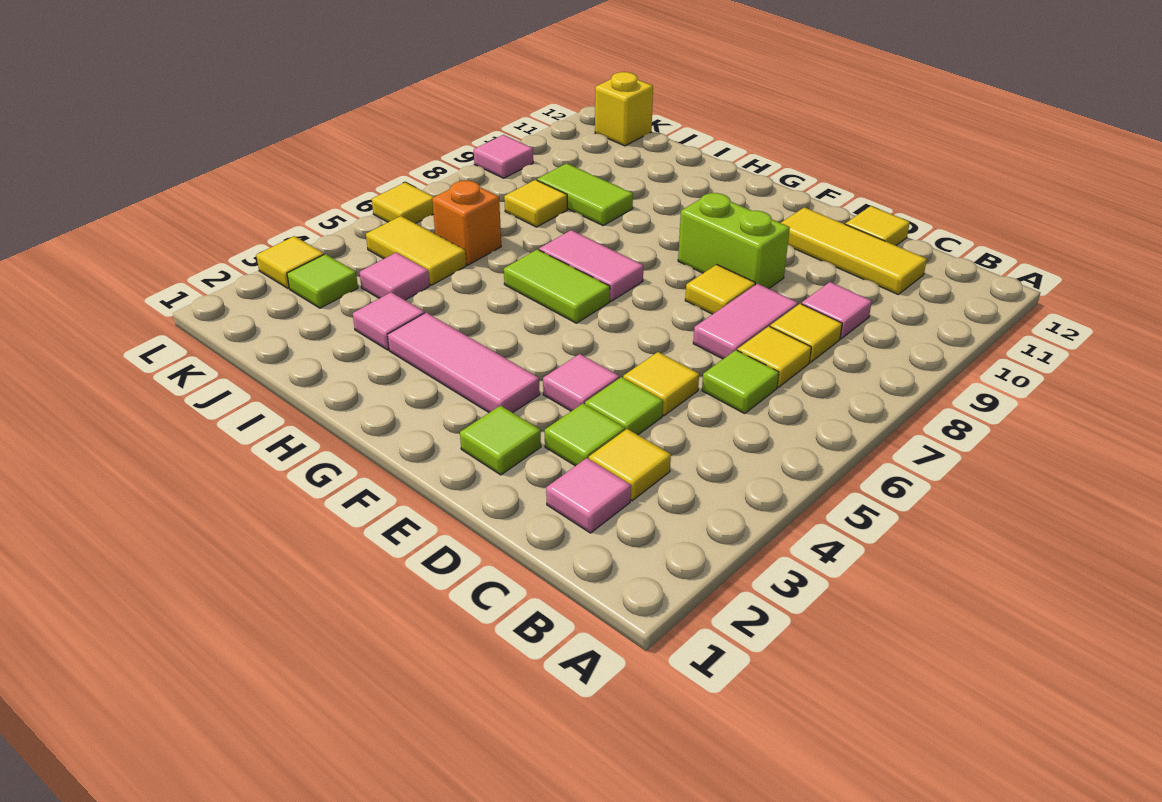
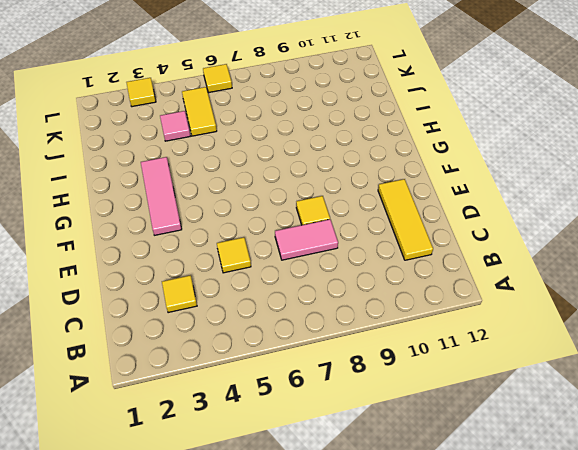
none -> pink 1x1 tile [546,458,631,533]
none -> lime 1x1 tile [702,350,779,413]
none -> yellow 1x1 tile [737,326,811,387]
none -> yellow 1x1 tile [770,304,842,362]

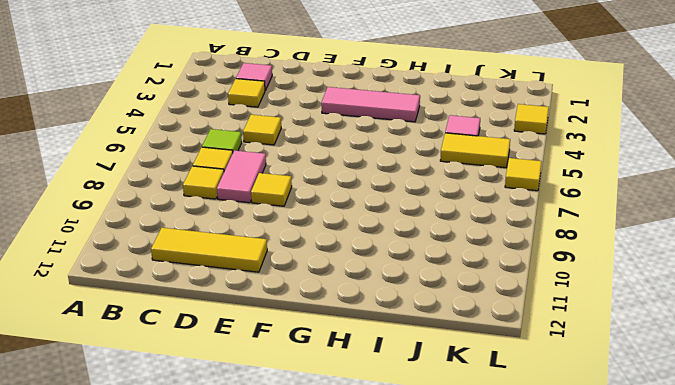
none -> pink 1x1 tile [801,282,872,339]
none -> lime 1x1 tile [545,404,625,466]
none -> lime 1x1 tile [585,377,663,435]
none -> yellow 1x1 tile [845,206,910,245]

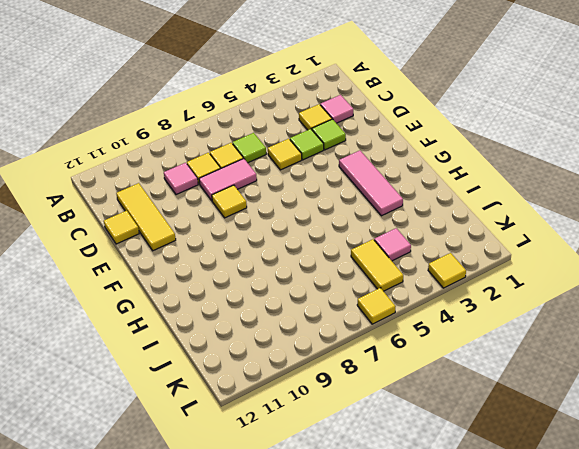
none -> lime 1x1 tile [460,405,541,475]
none -> pink 1x1 tile [543,354,619,411]
none -> lime 1x2 brick [678,193,790,289]
none -> lime 1x2 tile [504,249,610,323]

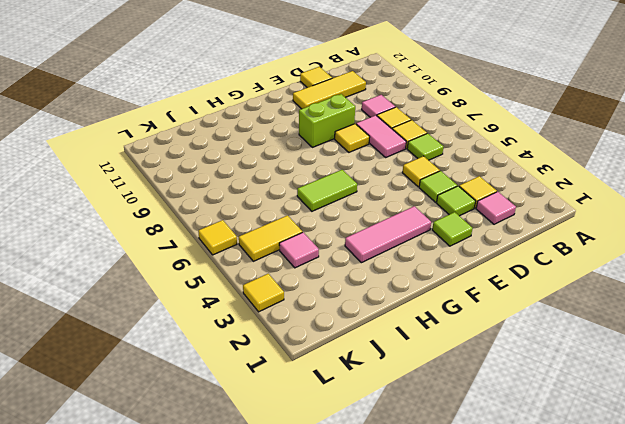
none -> pink 1x1 tile [543,354,619,411]
none -> pink 1x2 tile [539,230,643,301]
none -> pink 1x1 tile [353,292,425,350]
none -> lime 1x2 tile [537,163,633,225]

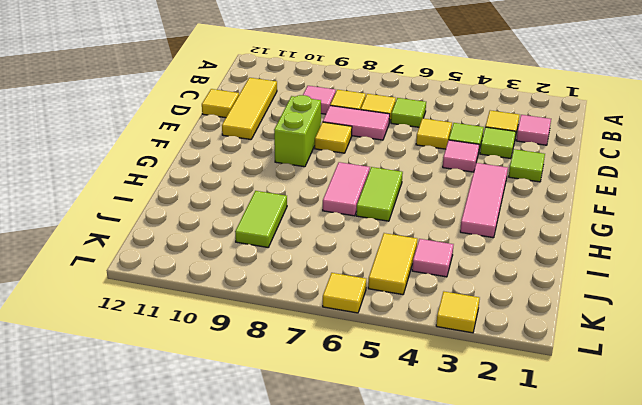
none -> pink 1x1 tile [353,292,425,350]
none -> orange 1x1 brick [432,181,501,265]
none -> yellow 1x1 tile [504,180,567,227]
none -> lime 1x1 tile [287,254,358,308]

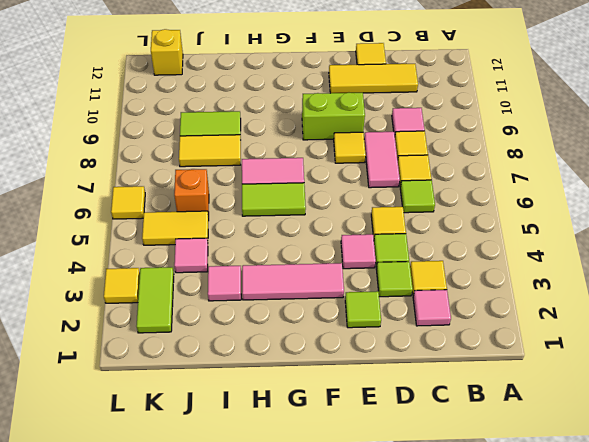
yellow 1x2 tile [179,135,241,167] -> yellow 1x1 tile [504,180,567,227]
lime 1x2 tile [137,267,174,333] -> lime 1x1 tile [287,254,358,308]
none -> pink 1x1 tile [474,135,533,178]

